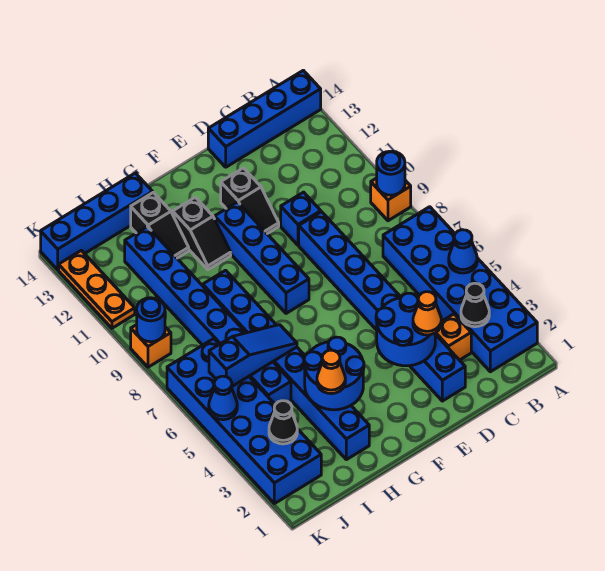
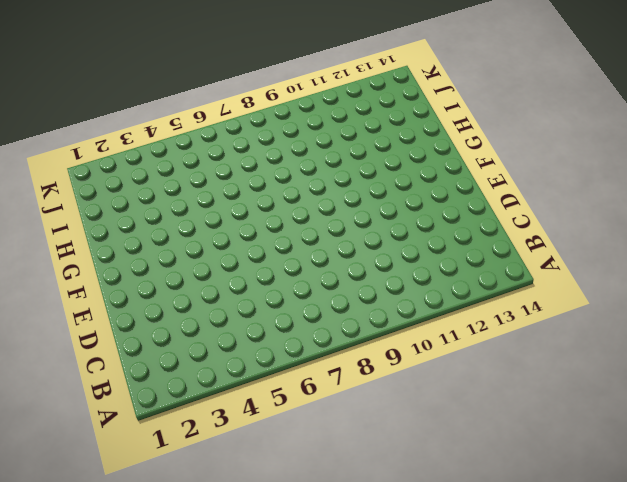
none -> blue 2x6 brick [383,207,537,372]
none -> orange 1x1 brick [371,178,411,221]
none -> blue 1x4 brick [208,70,321,167]

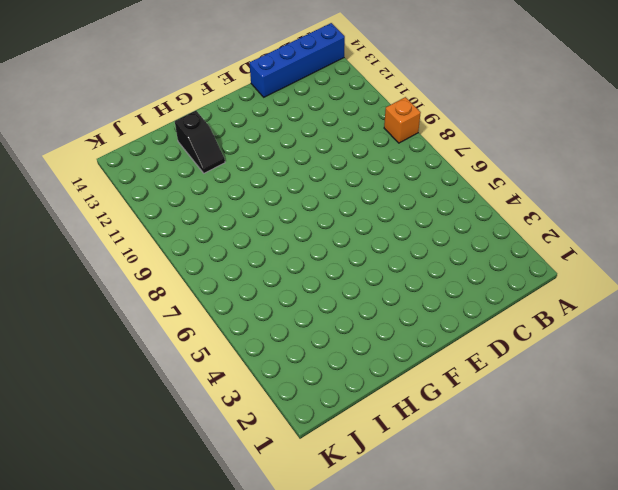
none -> blue 2x6 brick [383,207,537,372]
none -> orange 1x1 brick [435,314,471,360]
none -> blue 1x8 brick [299,212,465,401]

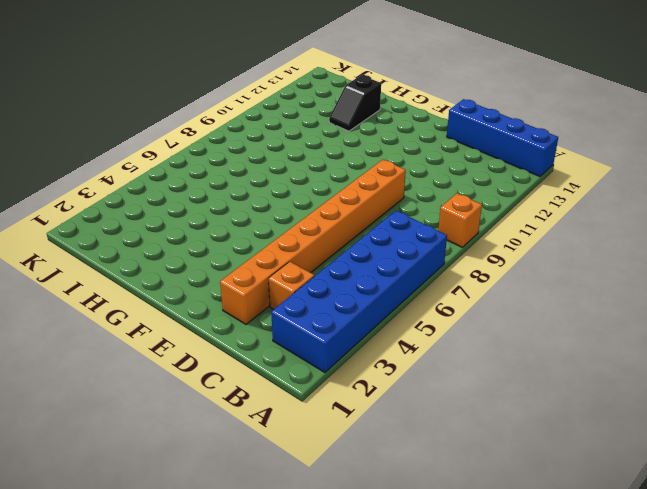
orange 1x8 brick [220,160,406,324] -> blue 1x8 brick [299,212,465,401]
none -> blue 1x1 brick [281,192,321,245]
none -> black 1x2 slope [221,168,279,234]
none -> blue 1x4 brick [215,202,309,313]

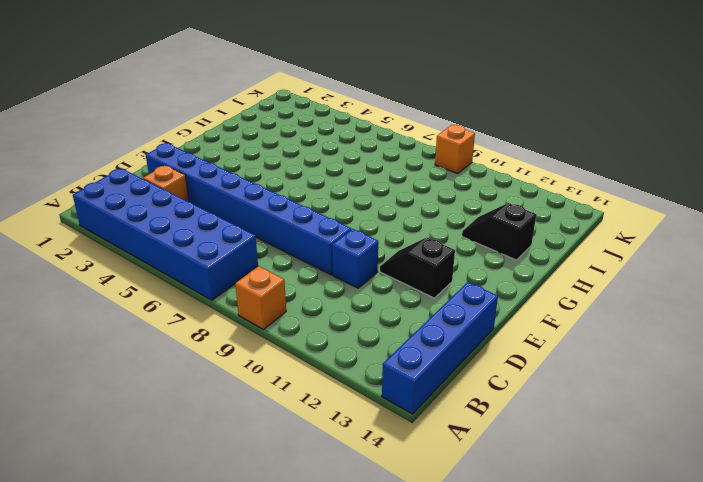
none -> blue 1x4 brick [215,202,309,313]
none -> black 1x2 slope [173,197,231,270]
none -> blue 1x8 brick [203,270,369,460]

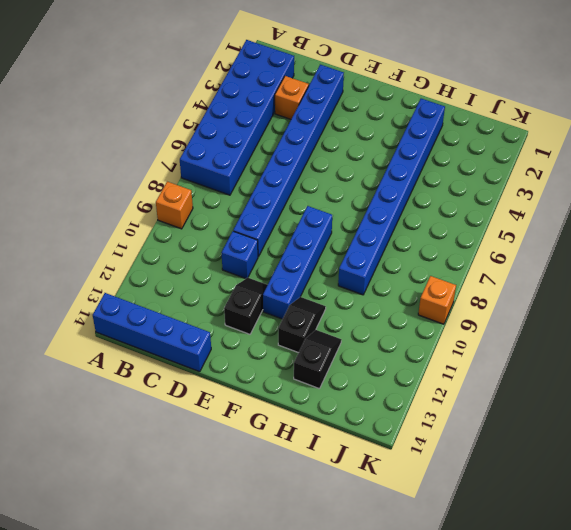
none -> blue 1x4 brick [41,173,153,270]
none -> blue 1x8 brick [125,227,291,404]
none -> blue 2x6 brick [167,339,321,504]

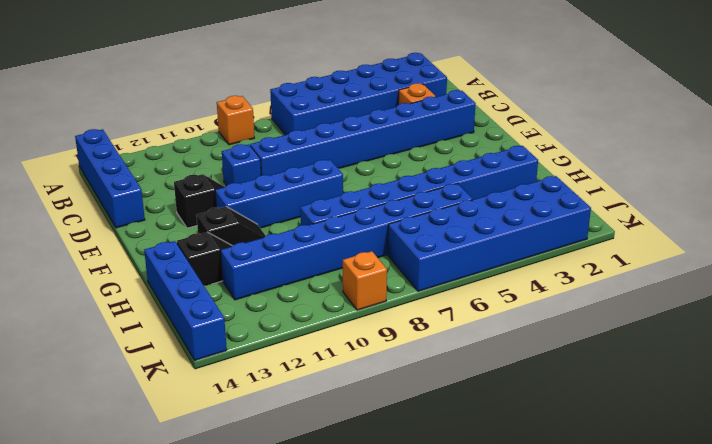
none -> orange 1x3 plate [59,250,135,328]
none -> blue 1x1 cone [449,230,477,273]
none -> blue 1x1 round brick [377,151,405,195]

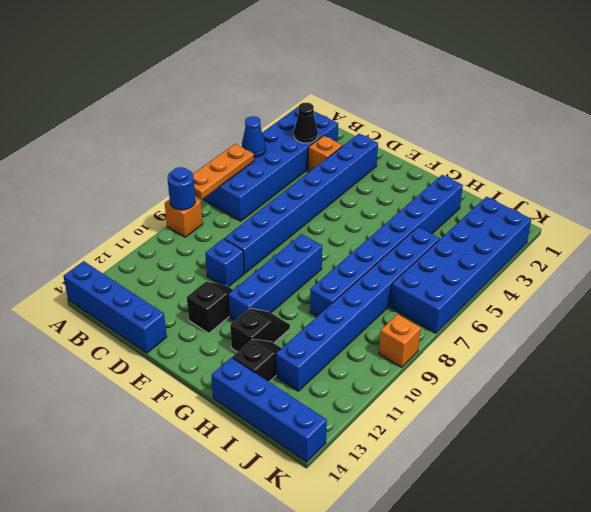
orange 1x3 plate [193,144,254,199] -> orange 1x3 plate moved to [59,250,135,328]
none -> blue 2x2 round brick [376,293,435,366]
none -> blue 2x2 round brick [304,337,364,410]
none -> blue 1x3 slope [209,325,297,386]

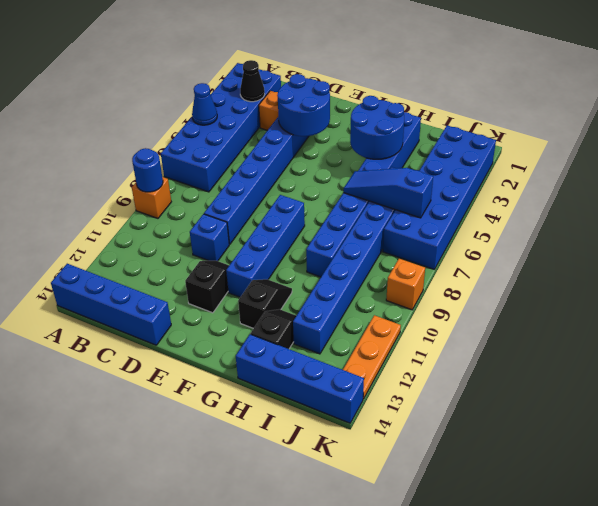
none -> black 1x1 cone [269,401,297,444]
none -> blue 1x1 cone [209,376,237,420]
none -> blue 1x1 round brick [137,298,165,342]

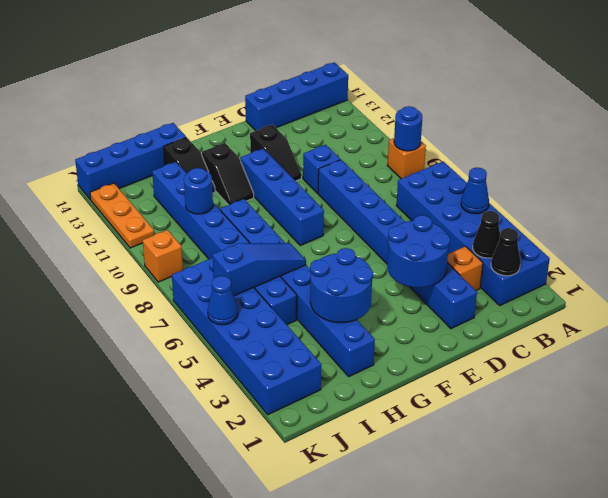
black 1x1 cone [491,228,521,276] -> black 1x1 cone moved to [269,401,297,444]
blue 1x1 round brick [184,168,213,214] -> blue 1x1 round brick moved to [137,298,165,342]
none -> orange 1x1 cone [413,292,441,335]
none -> orange 1x1 cone [317,350,345,394]

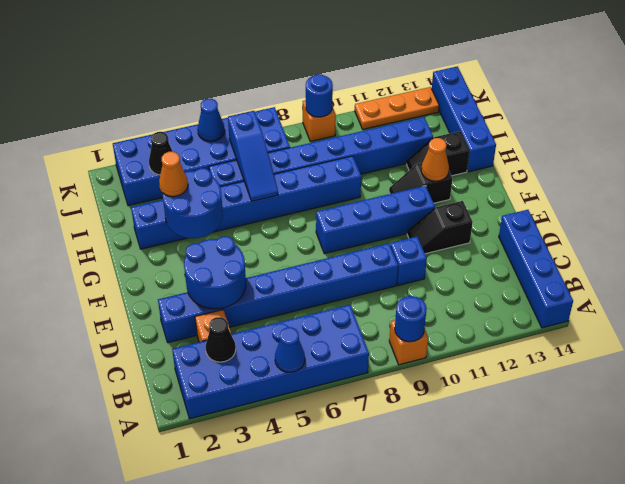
orange 1x1 cone [421,138,449,181] -> orange 1x1 cone moved to [413,292,441,335]

